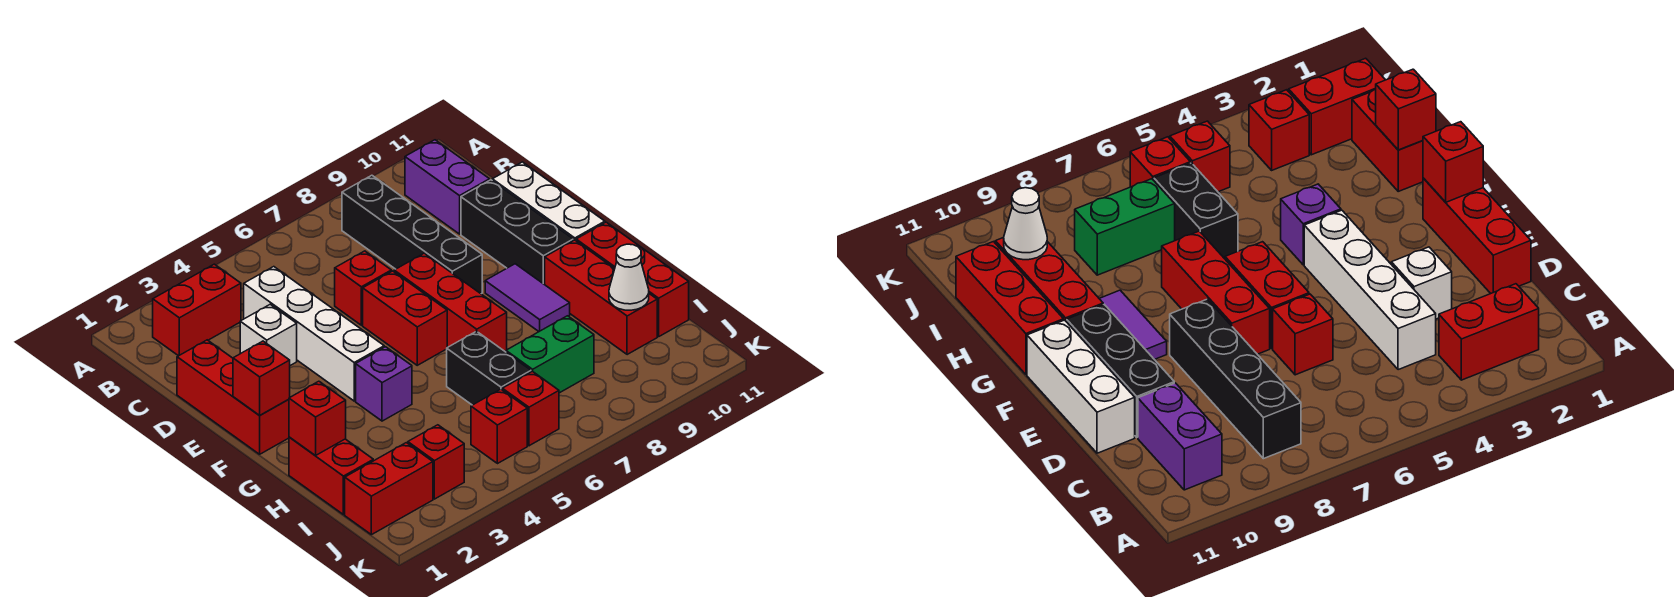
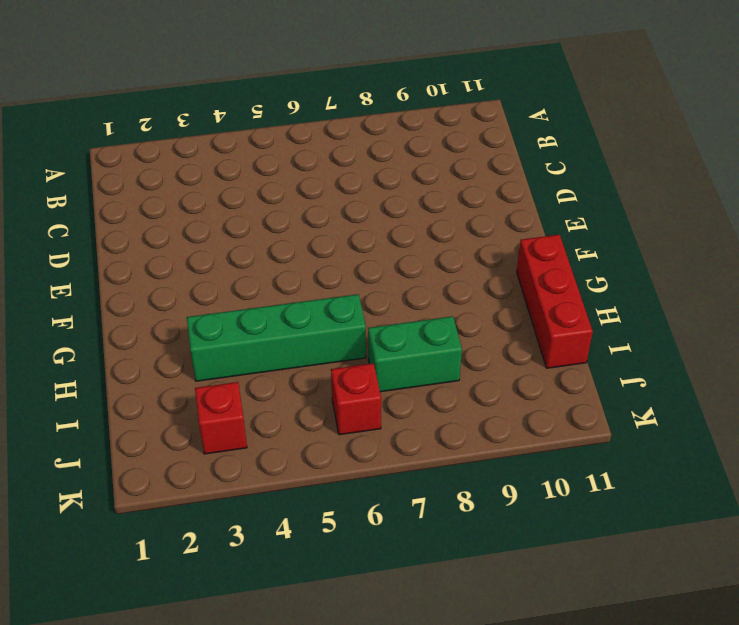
green 1x4 brick [187,294,366,381] -> black 1x2 brick [447,331,531,405]
none -> red 1x2 brick [153,264,241,356]
none -> black 1x4 brick [342,175,482,294]
none -> purple 1x2 brick [405,140,490,234]

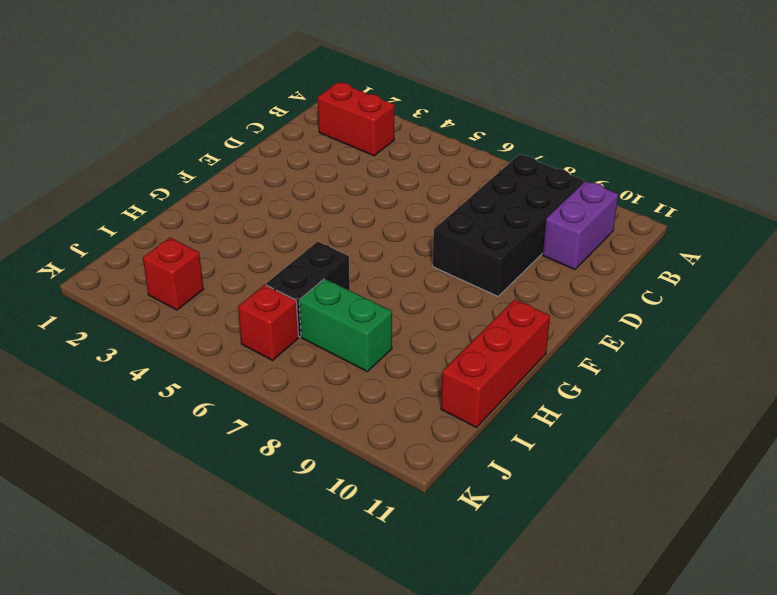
black 2x4 brick [433,154,584,296] -> black 1x4 brick [342,175,482,294]
none -> white 1x4 brick [244,267,384,401]
none -> red 1x3 brick [177,340,289,454]
none -> white 1x1 brick [240,304,297,366]

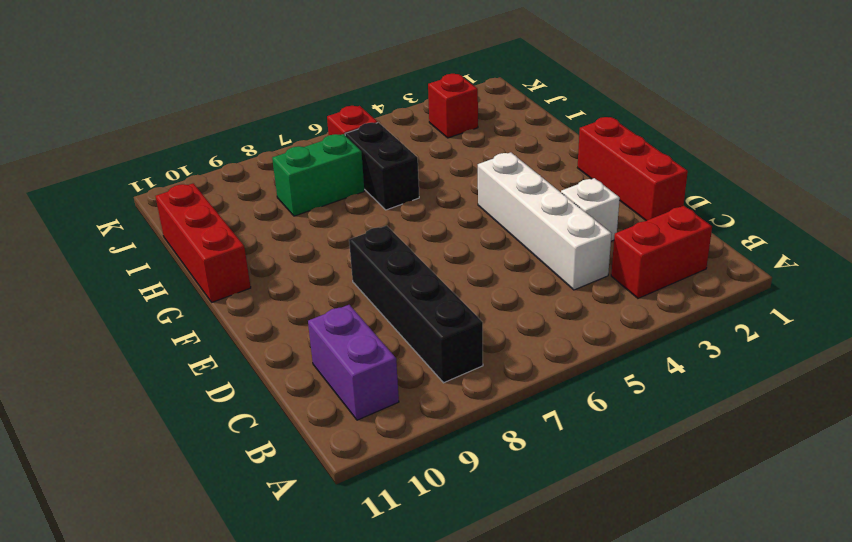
none -> red 1x1 brick [335,251,391,325]
none -> black 1x3 brick [461,180,573,285]
none -> white 1x3 brick [492,162,605,241]

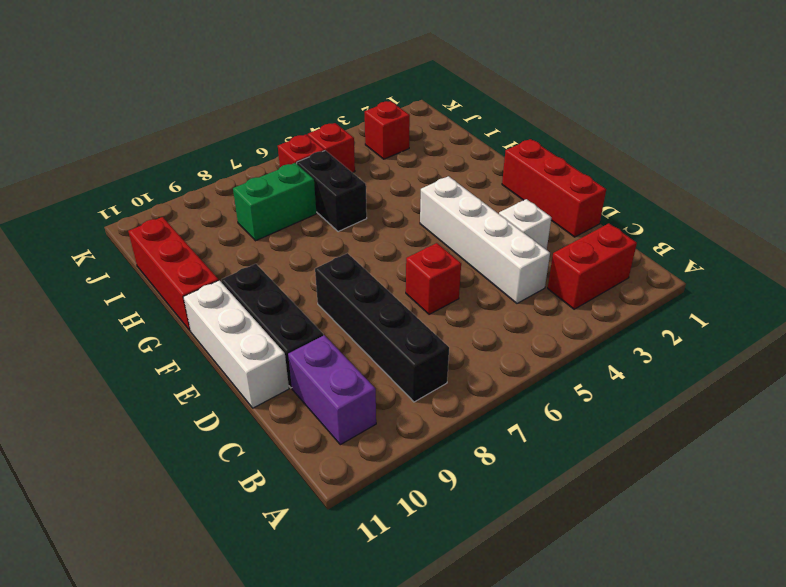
none -> red 1x2 brick [363,271,447,365]
none -> red 1x3 brick [394,253,507,352]
none -> purple 1x2 tile [485,264,570,331]

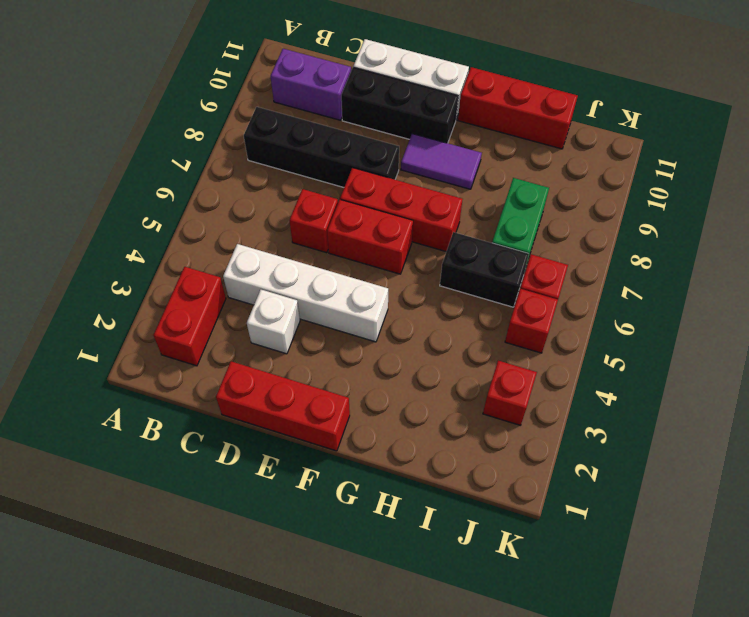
none -> purple 1x1 brick [356,347,412,421]
none -> red 1x3 brick [545,240,657,355]
none -> red 1x2 brick [289,437,373,515]

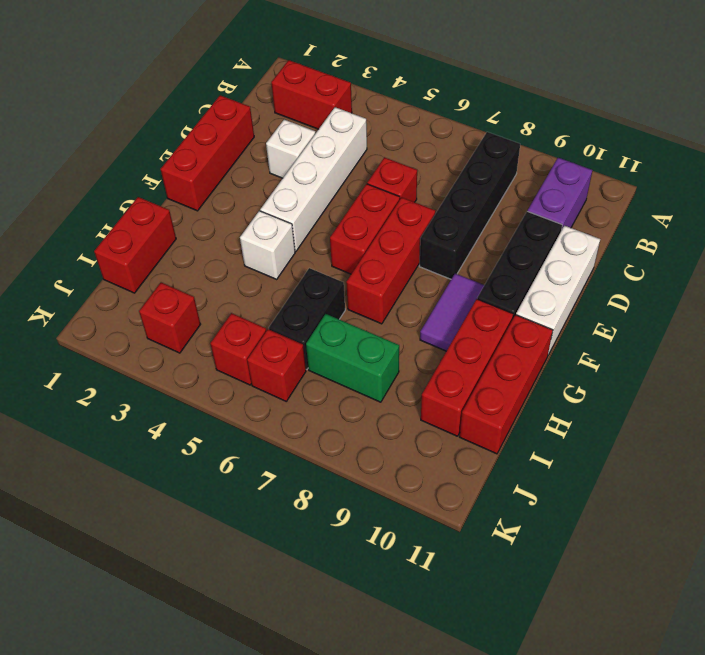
white 1x1 brick [240,211,295,279] -> purple 1x1 brick [356,347,412,421]
none -> red 1x2 brick [345,443,433,535]
none -> red 1x1 brick [233,341,290,416]
none -> red 1x1 brick [289,381,346,456]

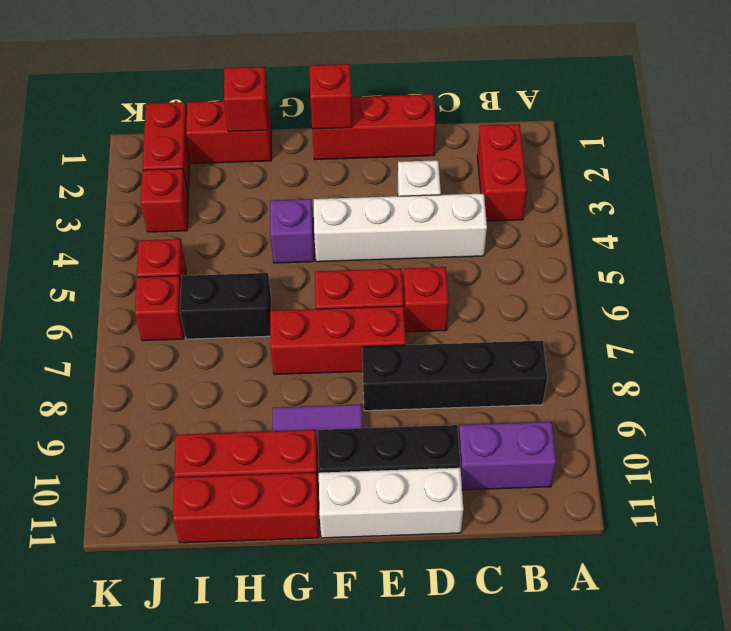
none -> green 1x2 brick [506,316,594,393]
none -> white 1x1 cone [609,244,649,310]

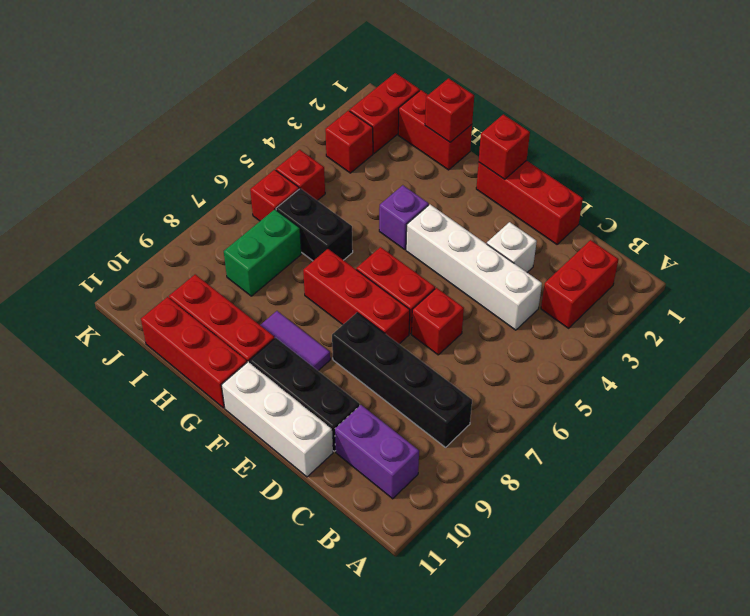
none -> white 1x1 cone [609,244,649,310]

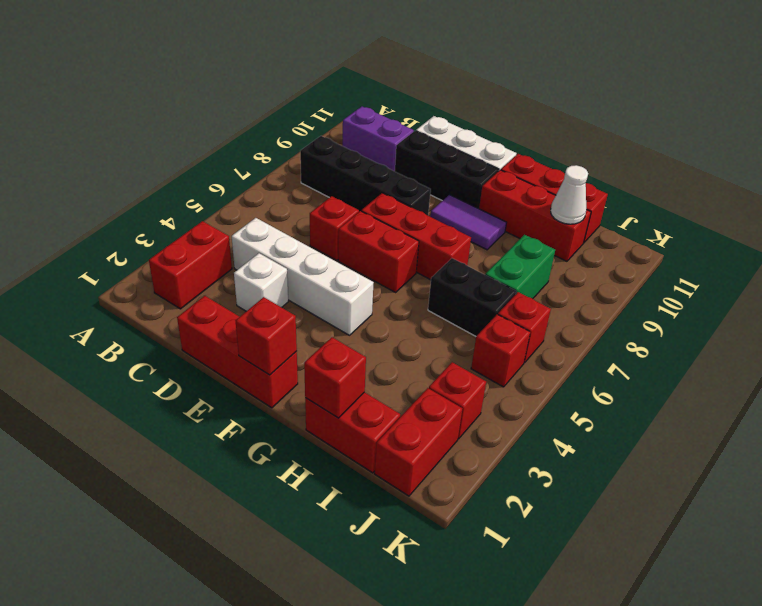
none -> purple 1x1 brick [356,347,412,421]

